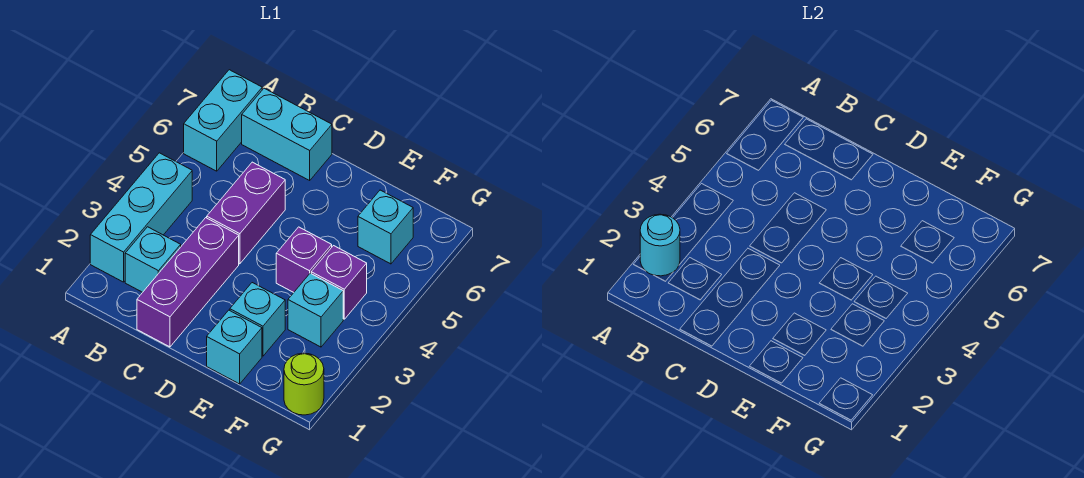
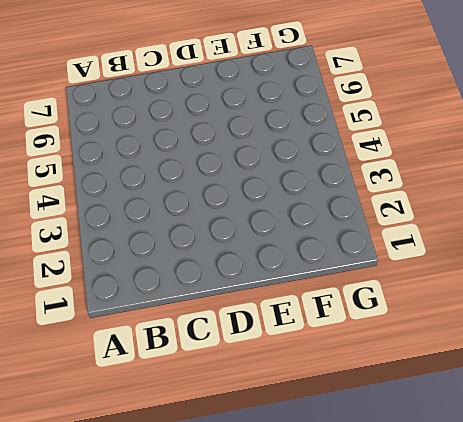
none -> cyan 1x3 brick [90,153,192,282]
none -> cyan 1x2 brick [184,70,262,171]
none -> cyan 1x1 brick [125,227,181,292]

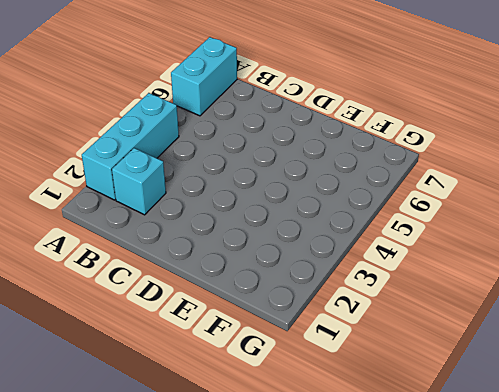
none -> cyan 1x2 brick [242,88,332,180]
none -> purple 1x3 brick [137,218,239,347]
none -> purple 1x2 brick [207,162,285,264]

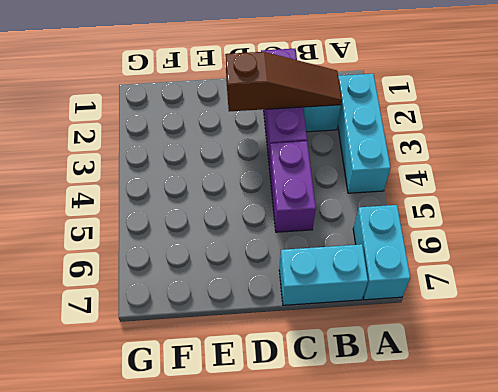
brown 1x3 slope [225,52,342,111] -> none
none -> cyan 1x1 brick [207,310,262,384]
none -> cyan 1x1 brick [230,283,285,356]
none -> purple 1x1 brick [276,227,332,292]

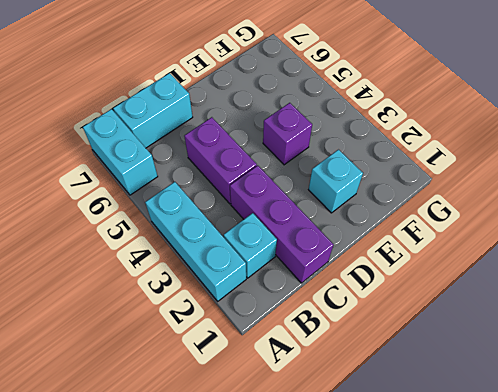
none -> cyan 1x1 brick [207,310,262,384]
none -> cyan 1x1 brick [288,273,343,347]
none -> purple 1x1 brick [311,246,367,319]

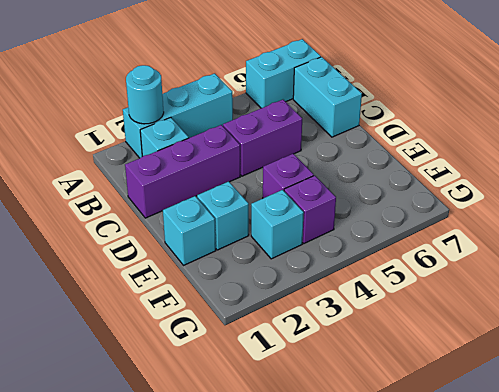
none -> cyan 1x1 brick [358,190,413,264]
none -> lime 1x1 round brick [284,353,324,415]

